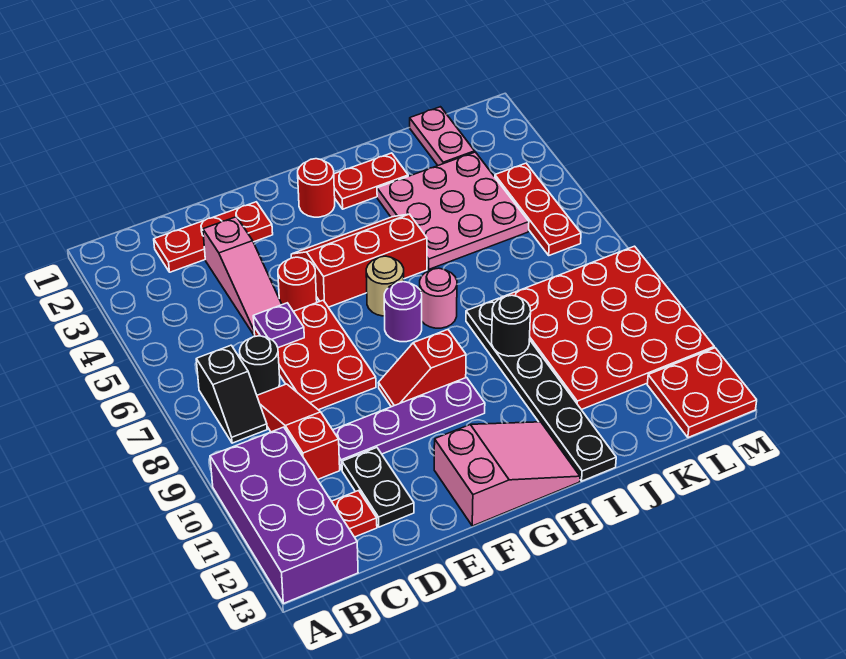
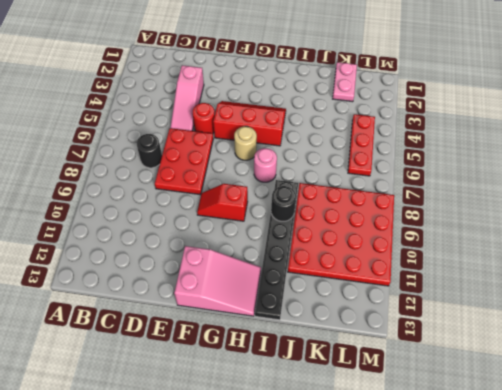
none -> purple 2x4 brick [210,427,358,603]
none -> black 1x2 slope [196,345,267,443]
none -> red 1x3 plate [154,202,273,272]

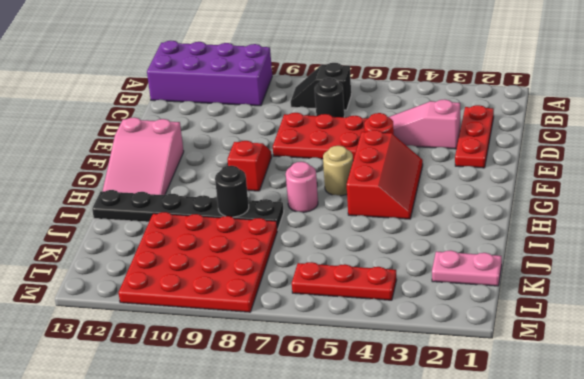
none -> red 1x3 slope [257,384,340,480]
none -> red 1x1 plate [332,490,377,537]
none -> purple 1x4 plate [333,378,485,470]

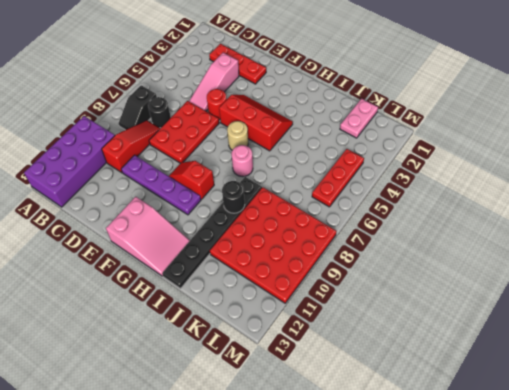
none -> red 1x1 plate [332,490,377,537]
none -> black 1x2 plate [342,448,414,527]
none -> red 1x1 round brick [298,159,335,217]

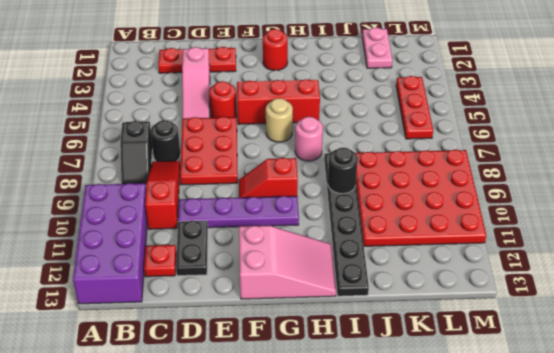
none -> purple 1x1 round brick [384,282,422,342]
none -> red 1x2 plate [334,153,408,209]
none -> pink 3x3 plate [377,152,529,269]

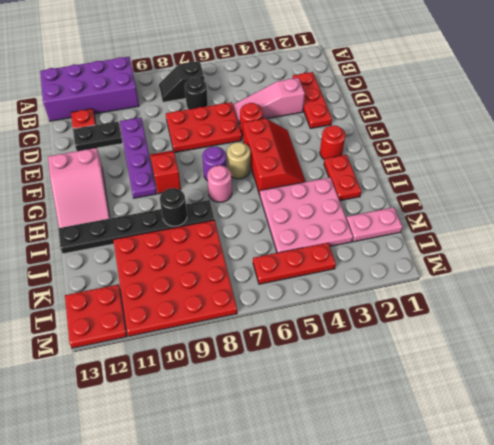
none -> red 1x3 slope [257,384,340,480]
none -> purple 1x1 plate [253,303,304,348]

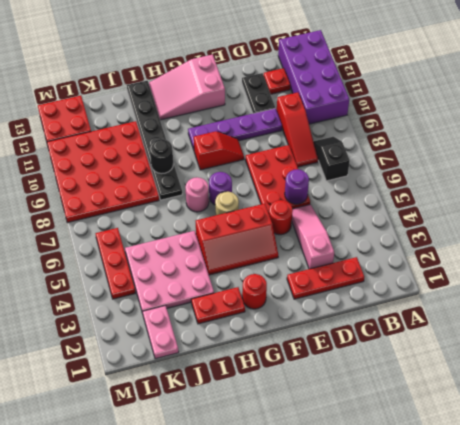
purple 1x1 round brick [285,169,309,204] -> purple 1x1 plate [253,303,304,348]
none -> black 1x1 round brick [240,336,280,395]

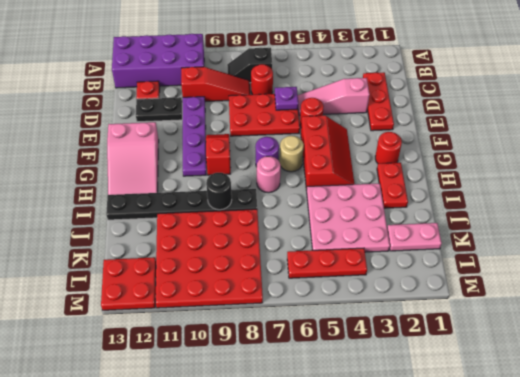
red 1x1 round brick [251,64,273,95] -> black 1x1 round brick [240,336,280,395]

